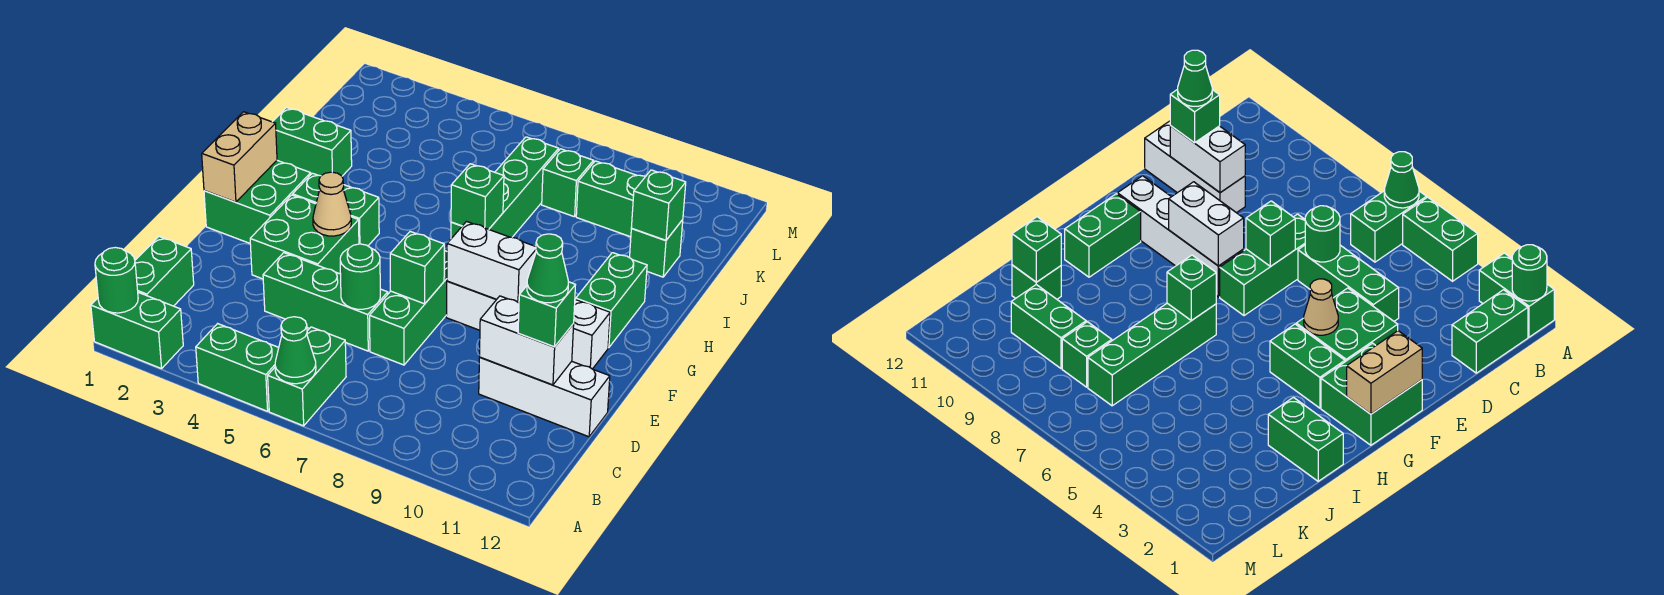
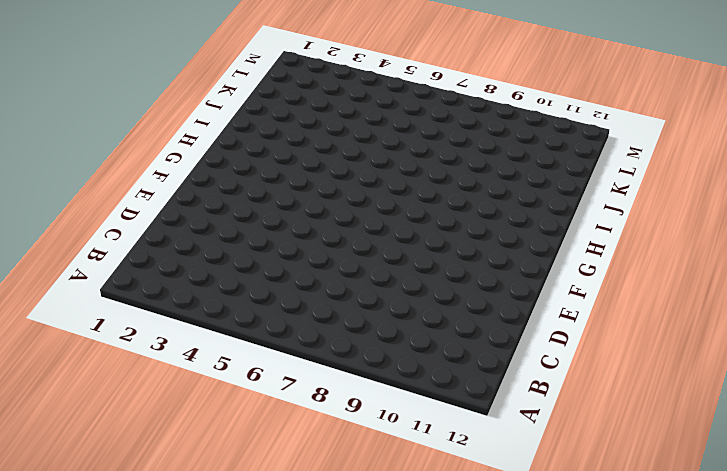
none -> green 1x2 brick [91,292,183,369]
none -> green 1x2 brick [196,324,279,411]
none -> green 1x2 brick [268,327,346,426]

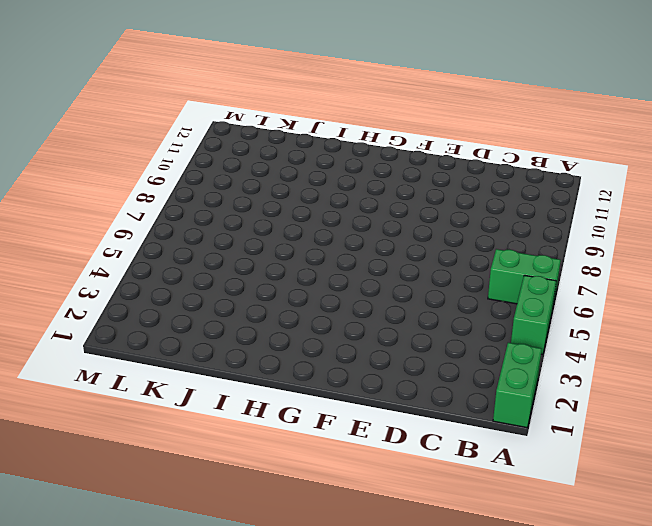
none -> green 1x2 brick [135,237,194,306]
none -> green 1x3 brick [263,253,388,351]
none -> green 1x3 brick [370,250,447,365]

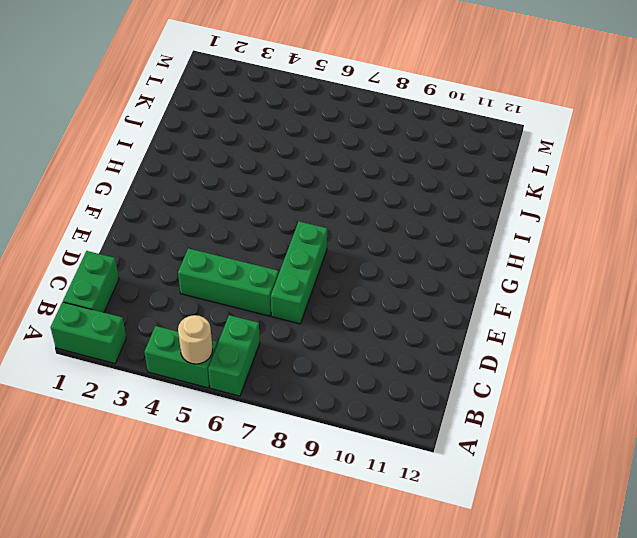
tan 1x1 round brick [178,315,213,364] -> none
none -> white 1x3 brick [479,357,610,437]
none -> green 2x2 brick [250,195,359,279]
none -> green 2x2 brick [204,161,311,243]

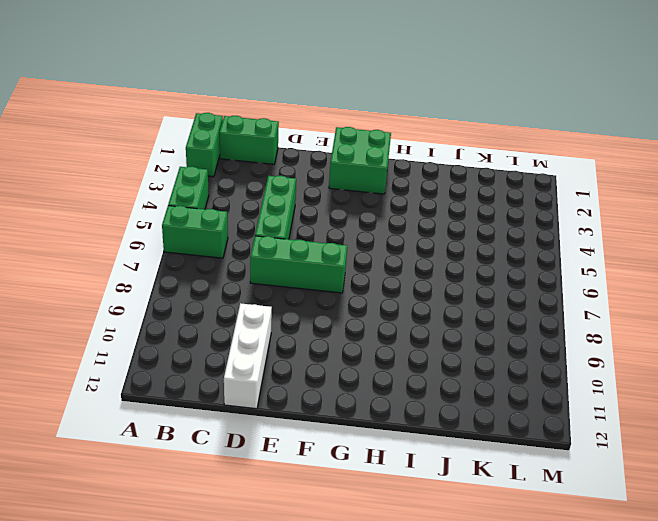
none -> green 2x2 brick [250,195,359,279]
none -> white 1x4 brick [446,281,610,369]
none -> green 1x2 brick [293,173,379,246]

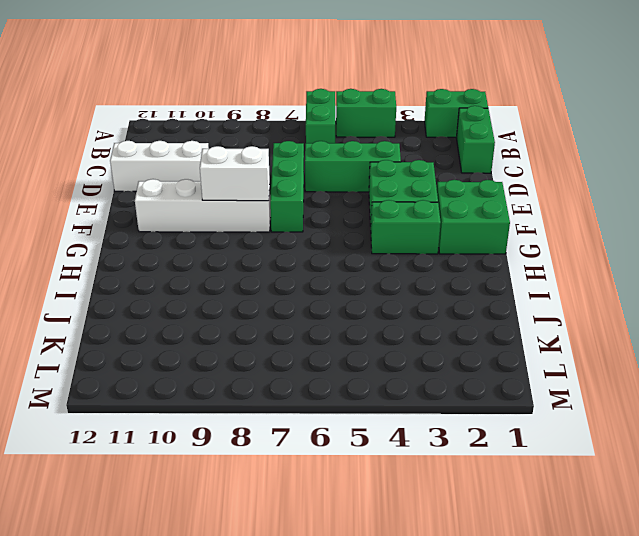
none -> green 1x2 brick [576,253,647,348]
none -> green 1x4 brick [451,137,559,239]
none -> green 1x2 brick [273,108,352,176]

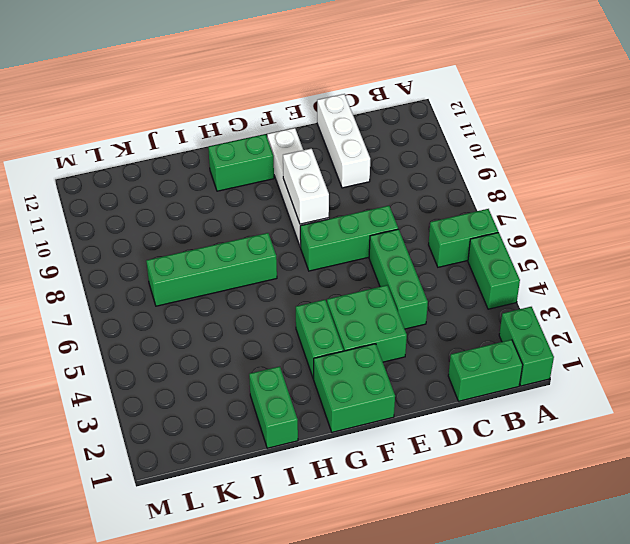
none -> green 1x1 brick [630,220,683,277]
none -> green 1x1 brick [542,149,593,217]
none -> green 1x2 brick [576,161,645,237]

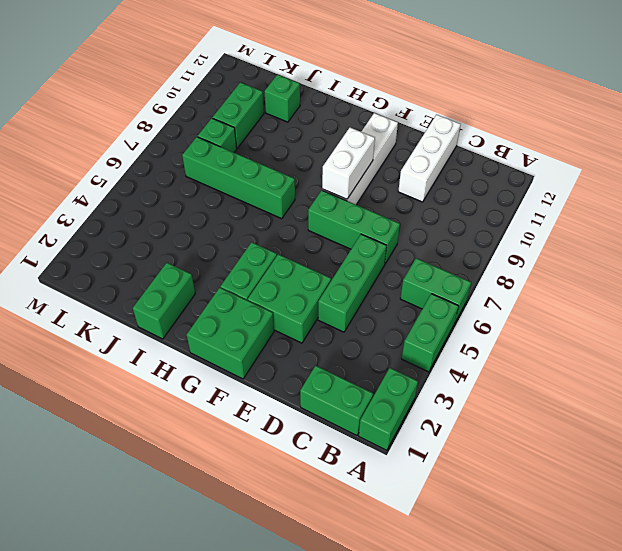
none -> green 1x2 brick [576,253,647,348]
none -> green 1x1 round brick [95,247,138,313]
none -> green 1x1 cone [275,317,316,384]

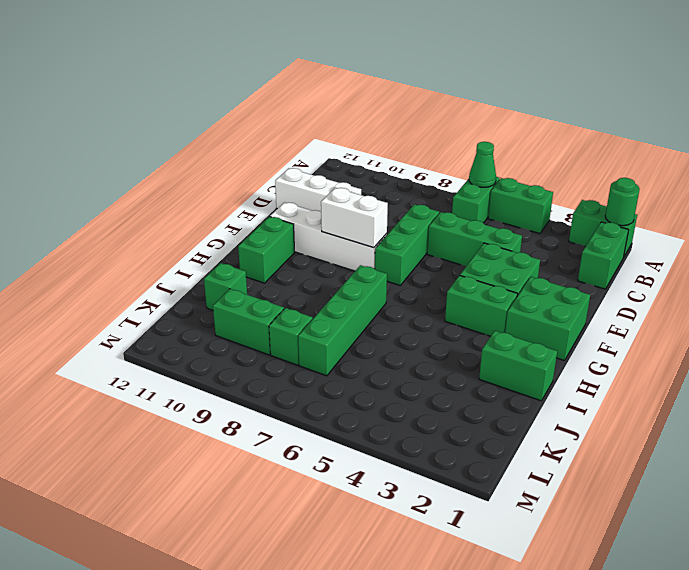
none -> green 1x1 round brick [340,244,380,309]
none -> white 1x2 brick [479,296,574,385]
none -> green 1x1 brick [390,232,444,304]

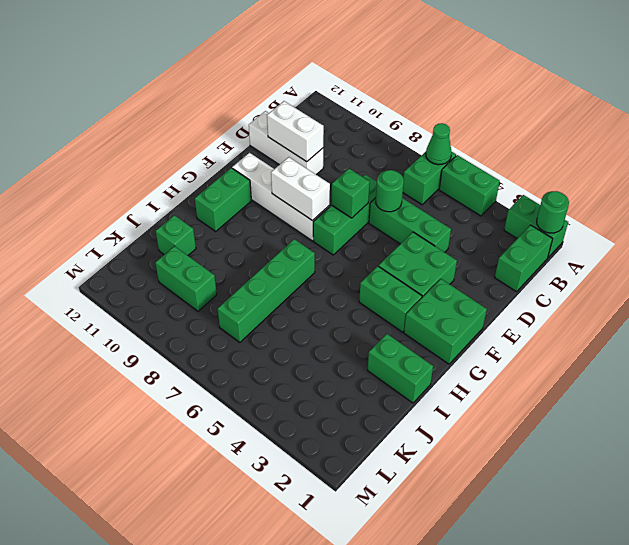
none -> green 1x1 brick [542,149,593,217]
none -> tan 1x2 brick [202,112,277,202]
none -> tan 1x1 cone [313,172,351,236]

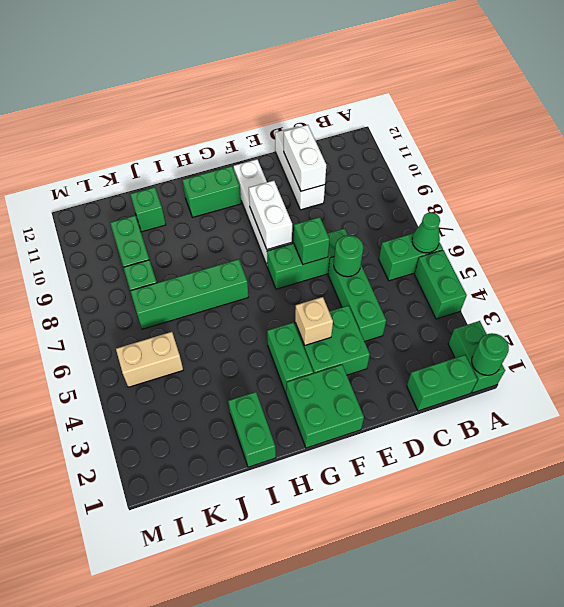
tan 1x1 brick [295,297,333,345] -> tan 1x1 cone [313,172,351,236]
tan 1x2 brick [116,332,183,387] -> tan 1x2 brick moved to [202,112,277,202]
none -> green 1x1 brick [451,164,504,229]
none -> green 1x1 brick [631,170,686,240]
none -> green 1x1 brick [518,282,575,347]

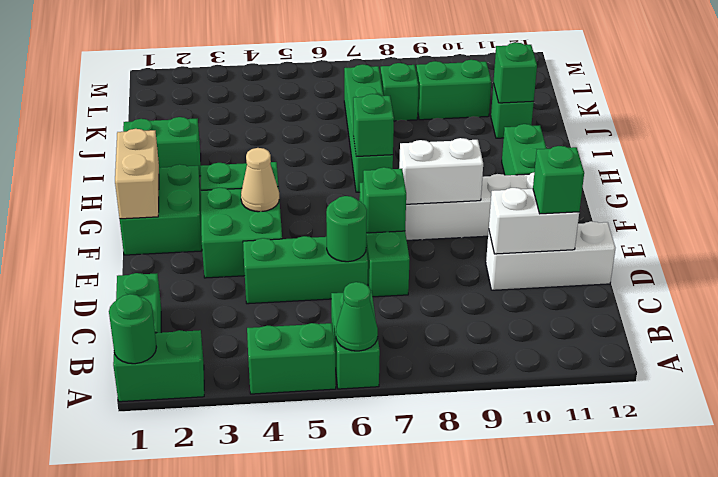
none -> green 1x1 cone [527,234,568,303]

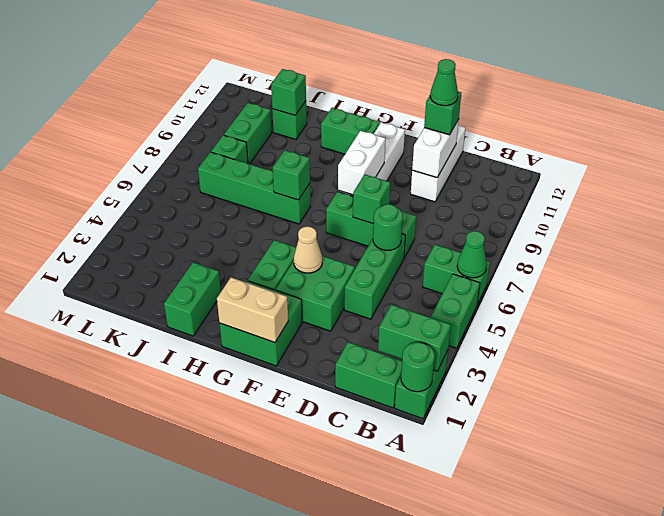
green 1x2 brick [378,305,451,371] -> none

